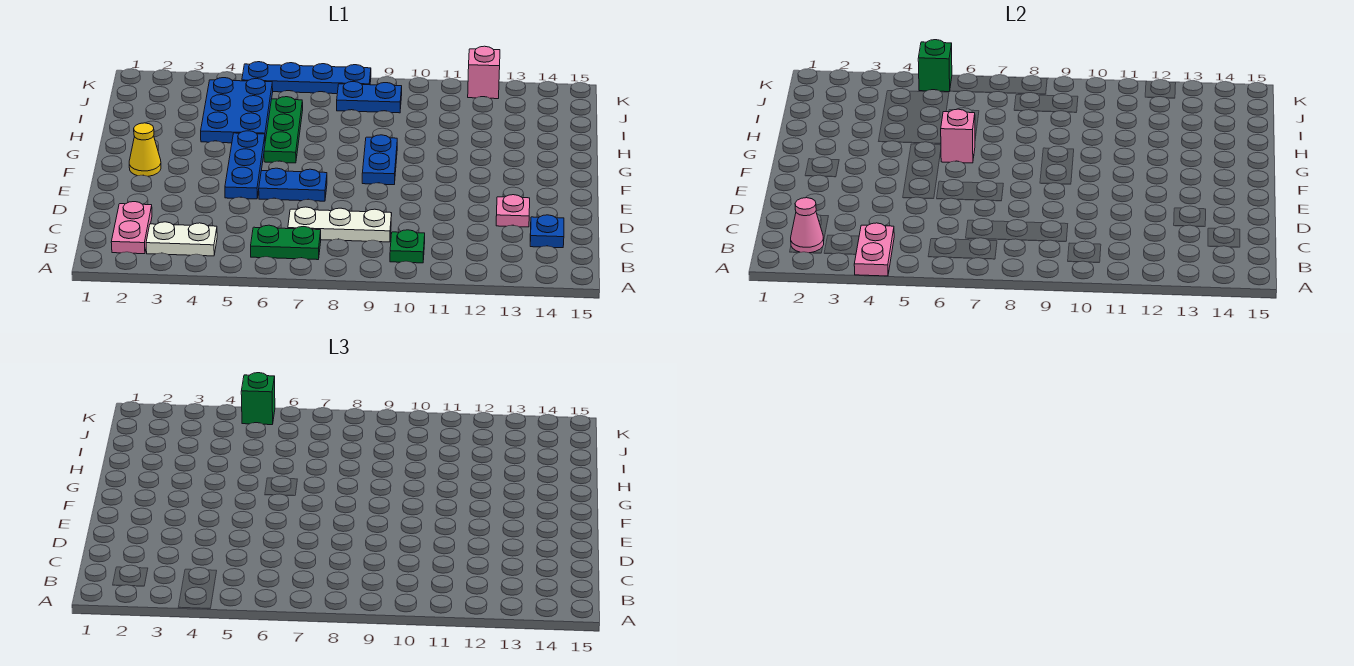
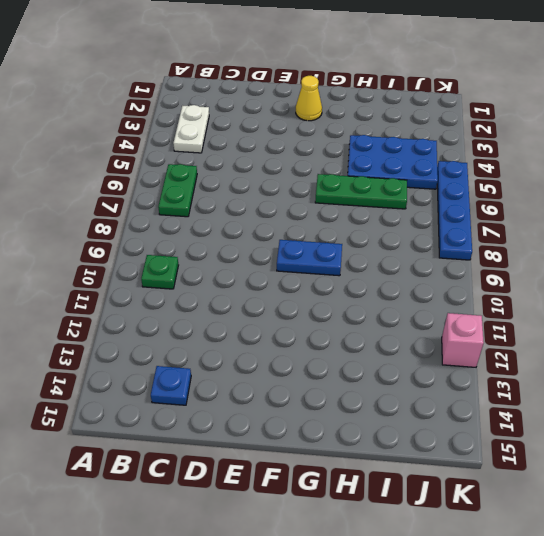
none -> pink 1x2 plate [111,202,152,254]
none -> white 1x3 plate [288,207,392,242]
none -> pink 1x1 plate [496,195,530,227]

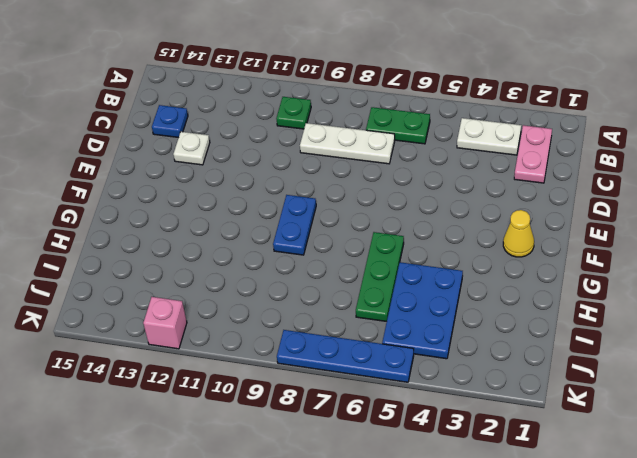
white 1x1 plate [173,132,210,165] -> pink 1x1 plate [496,195,530,227]
none -> blue 1x3 plate [225,131,265,199]
none -> blue 1x2 plate [259,168,327,201]
none -> blue 1x2 plate [337,82,402,113]

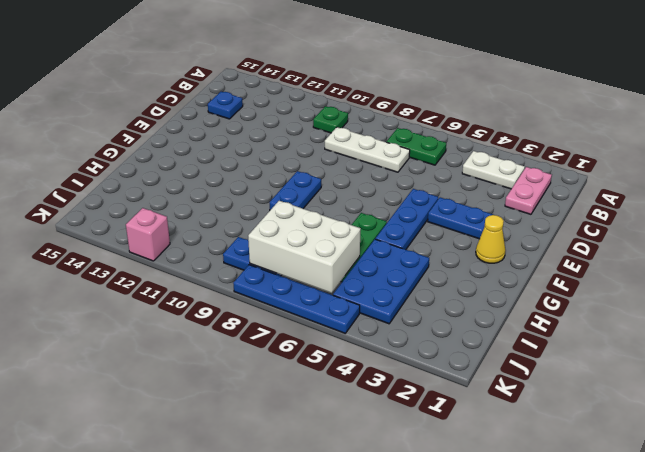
blue 1x2 plate [428,197,493,239] -> blue 1x2 plate moved to [259,168,327,201]
white 2x3 brick [248,201,361,293] -> none
none -> pink 1x1 plate [496,195,530,227]
none -> pink 1x2 plate [854,223,894,276]
none -> pink 1x1 cone [791,198,824,253]

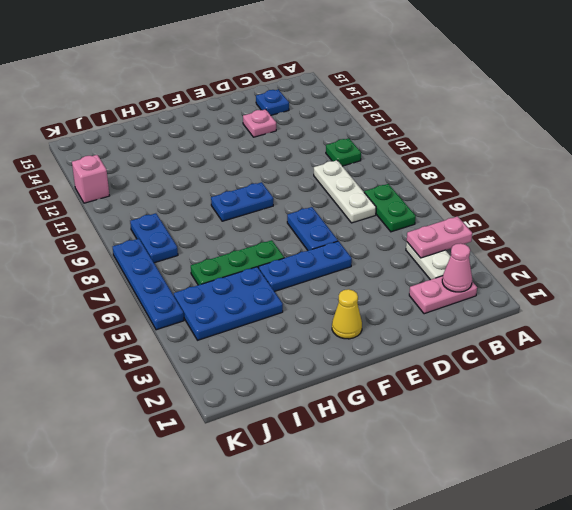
none -> pink 1x1 brick [941,109,975,163]
none -> green 1x1 brick [918,40,952,92]
none -> green 1x1 brick [241,373,275,425]

